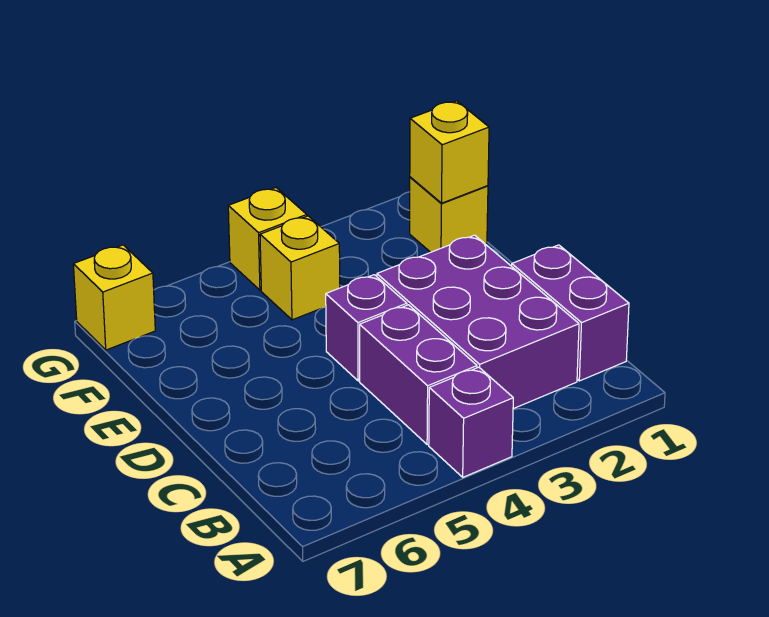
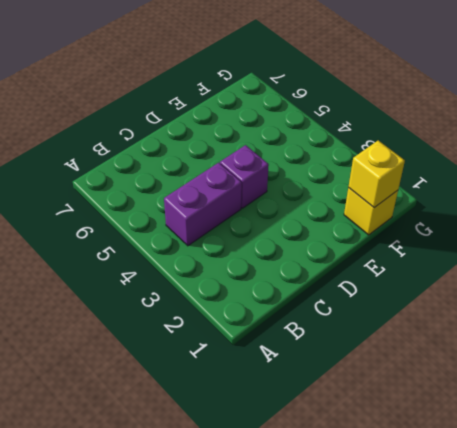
none -> purple 1x1 brick [429,367,513,477]
none -> purple 1x2 brick [512,245,629,381]

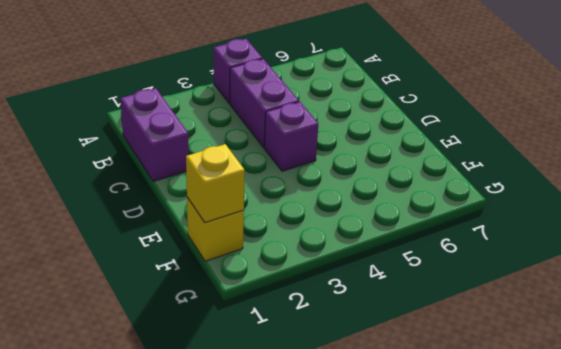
none -> purple 2x3 brick [377,235,579,409]
none -> yellow 1x1 brick [260,216,340,320]

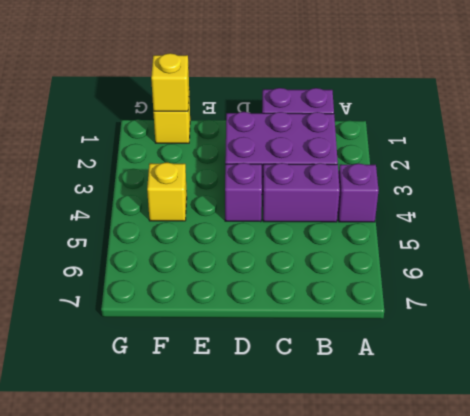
none -> yellow 1x1 brick [228,188,307,290]
none -> yellow 1x1 brick [73,245,155,350]

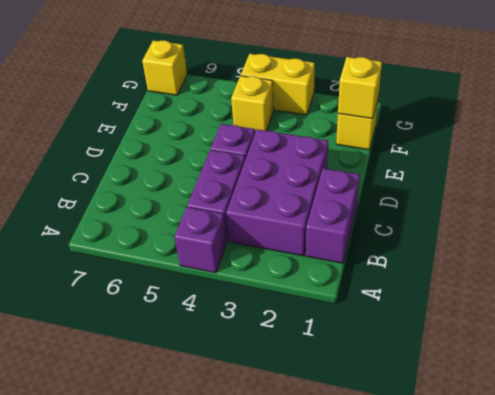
yellow 1x2 brick [241,54,315,115] -> yellow 1x1 brick [228,188,307,290]

